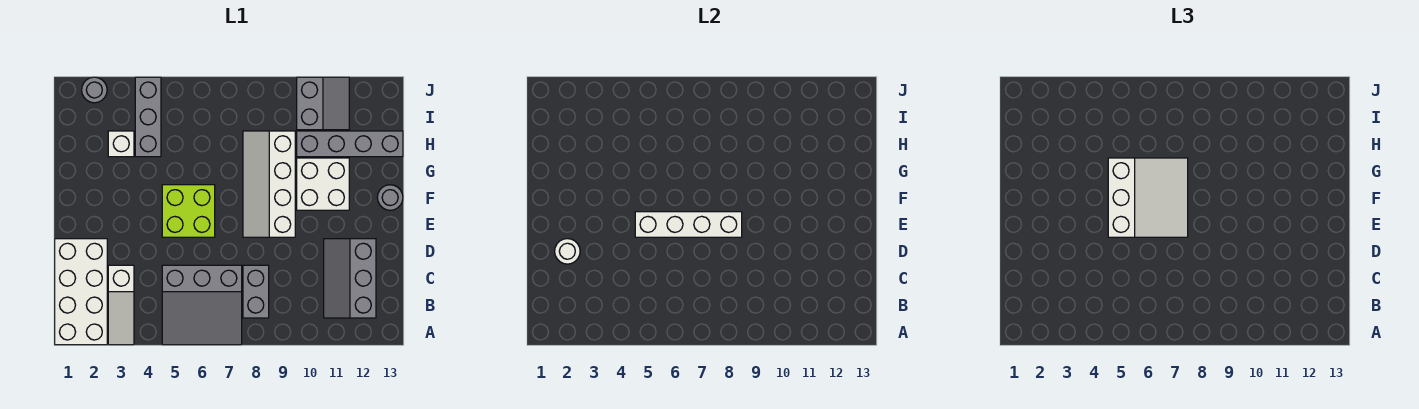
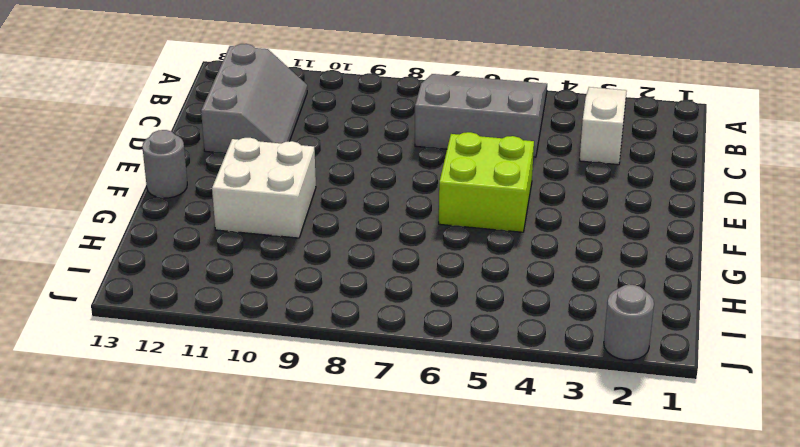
none -> white 2x4 brick [55,239,107,345]
none -> grey 1x2 brick [243,265,269,318]
none -> white 2x4 slope [243,131,295,237]

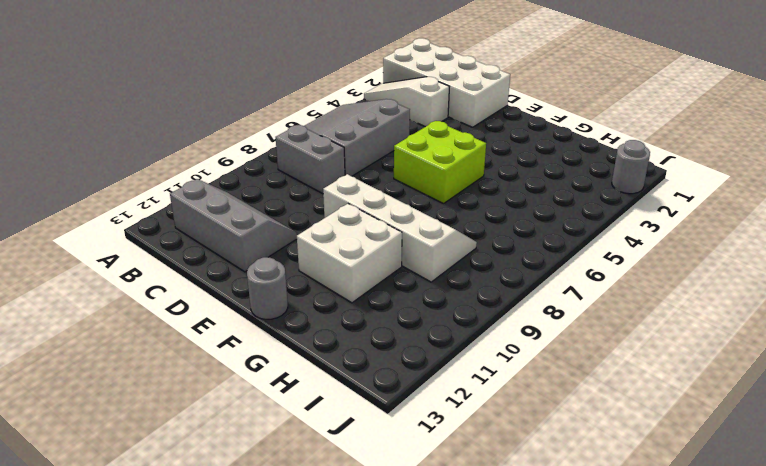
none -> white 1x1 brick [108,131,134,157]
none -> grey 1x3 brick [135,77,161,157]
none -> grey 1x4 brick [297,131,403,157]

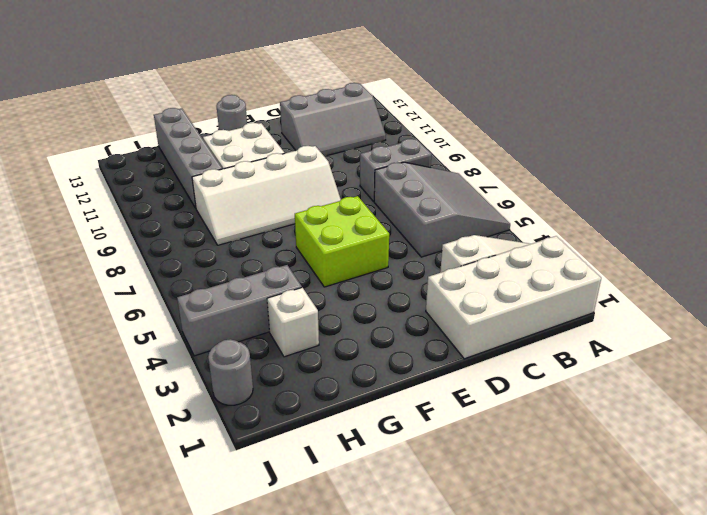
none -> grey 2x2 slope [297,77,349,130]
none -> white 1x1 round brick [555,239,580,264]
none -> white 1x4 brick [635,212,742,237]

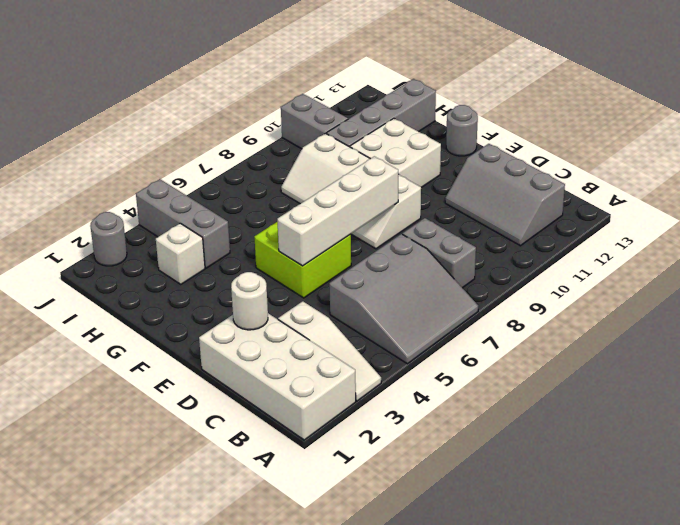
none -> white 3x3 slope [1108,158,1188,237]

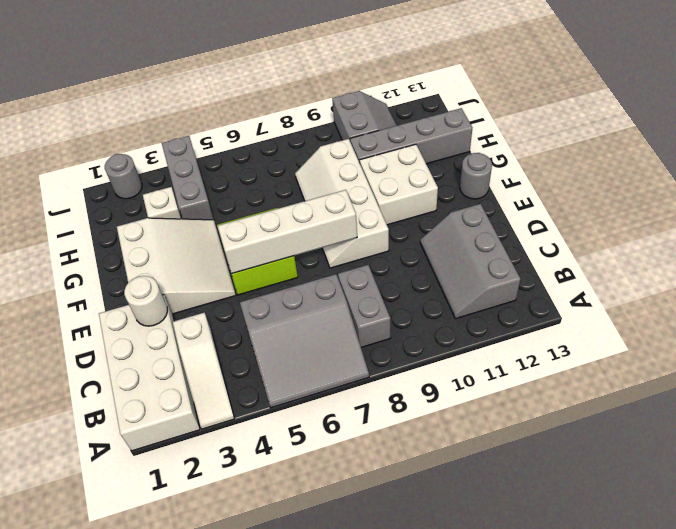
white 3x3 slope [117,218,236,314] -> white 3x3 slope moved to [1108,158,1188,237]

